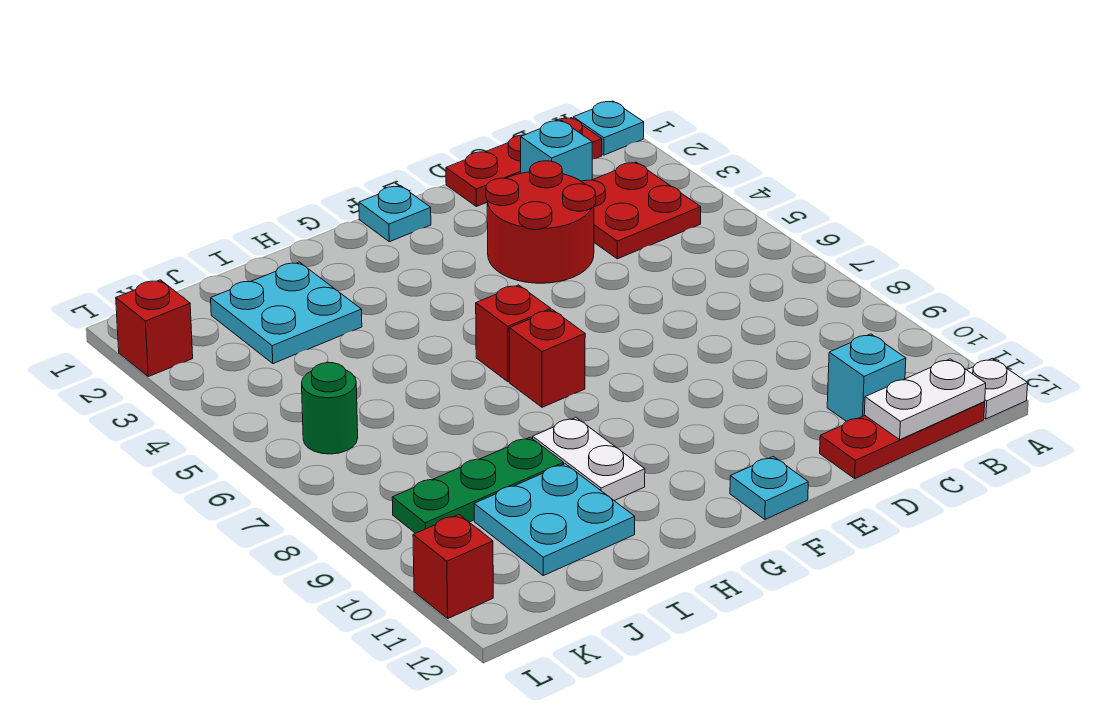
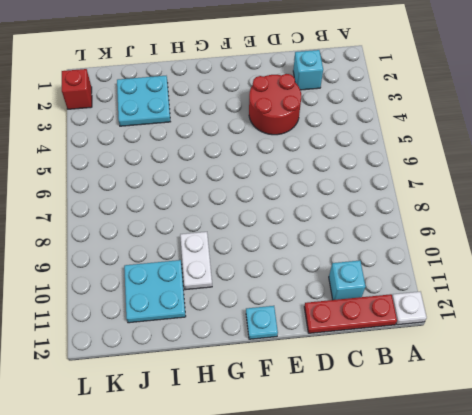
none -> cyan 1x1 plate [573,101,644,155]
none -> red 1x3 plate [446,118,602,207]
none -> red 2x2 plate [581,162,701,259]

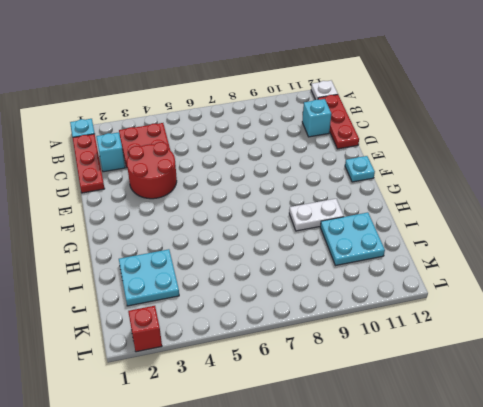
none -> cyan 1x1 plate [359,186,431,242]
none -> red 1x1 brick [476,285,551,382]
none -> red 1x1 brick [509,310,585,407]

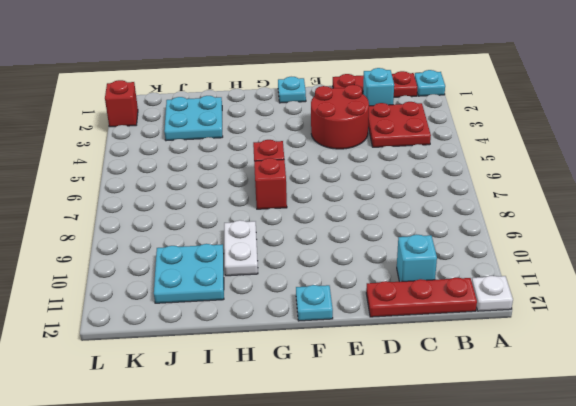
none -> green 1x3 plate [392,437,564,533]
none -> green 1x1 round brick [302,363,358,454]
none -> red 1x1 brick [413,515,493,618]

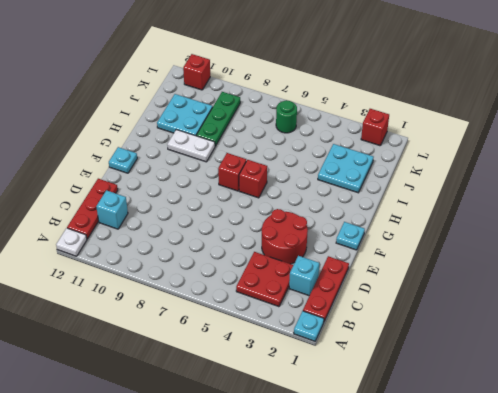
none -> white 1x2 plate [864,359,986,440]

